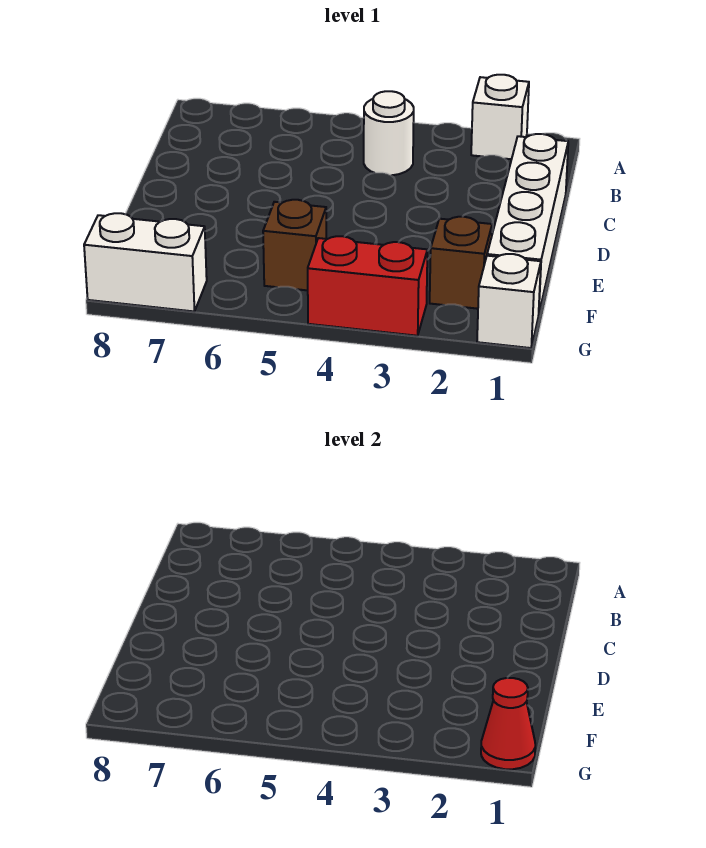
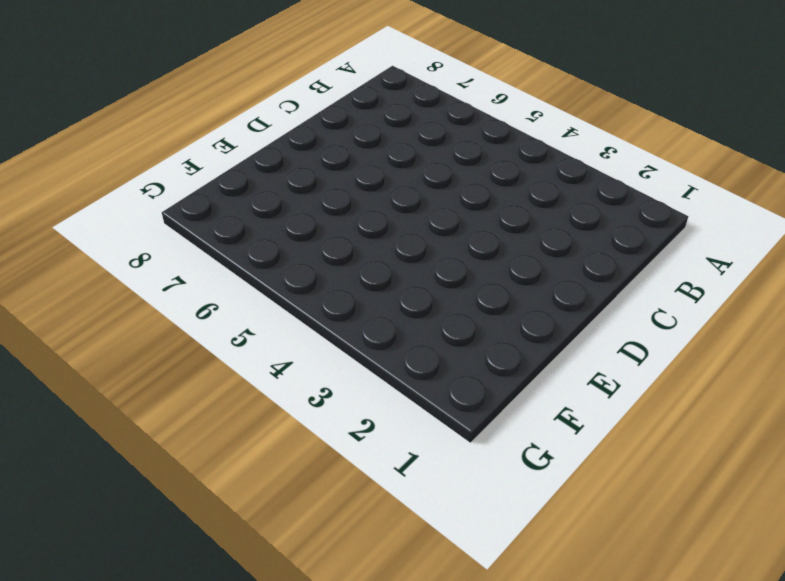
none -> white 1x1 brick [471,75,529,159]
none -> white 1x1 round brick [364,91,414,175]

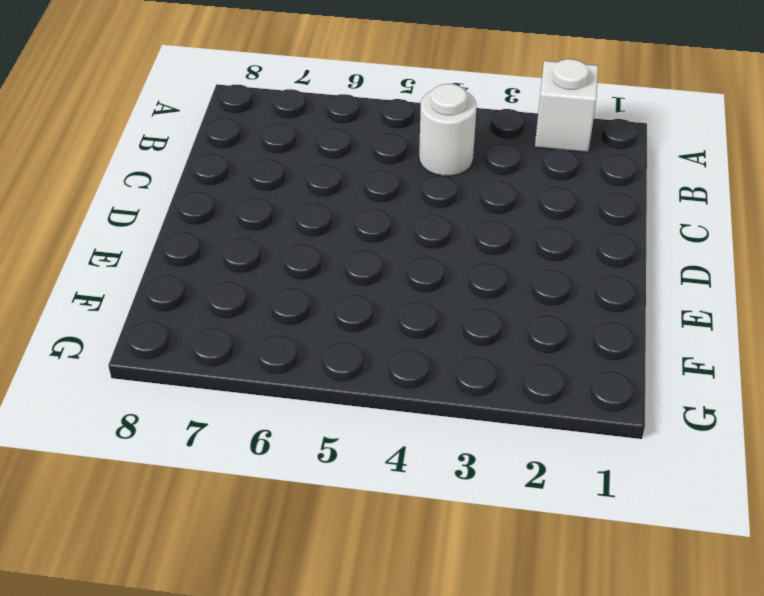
none -> white 1x4 brick [487,134,568,312]
none -> brown 1x1 brick [430,217,492,309]

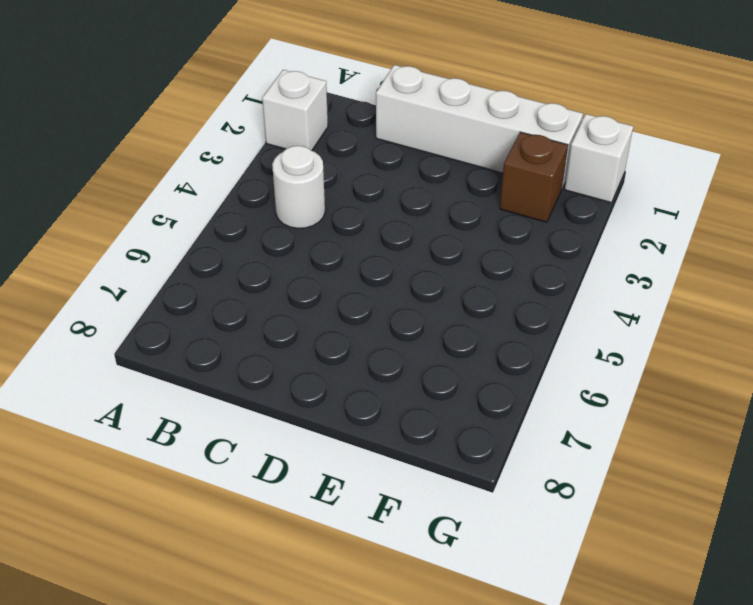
none -> brown 1x1 brick [263,200,326,290]
none -> red 1x2 brick [308,236,427,336]

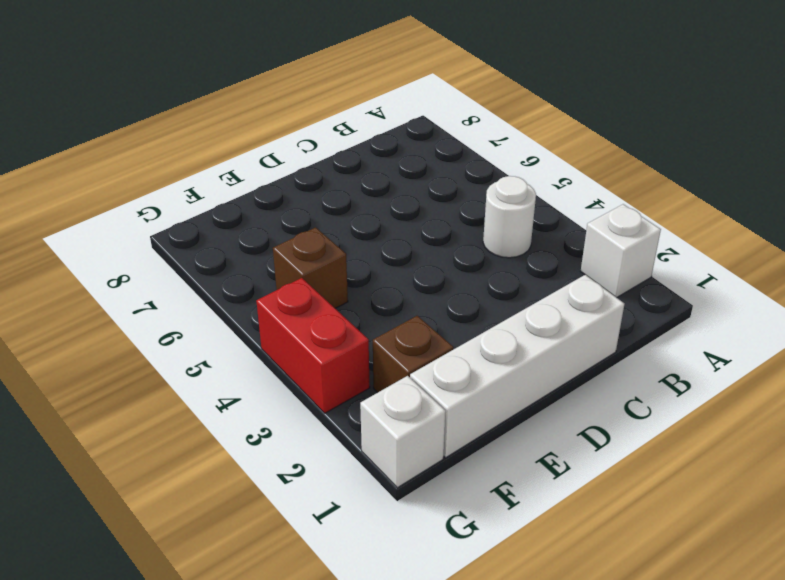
none -> white 1x2 brick [84,213,207,311]
none -> red 1x1 cone [481,678,535,769]

